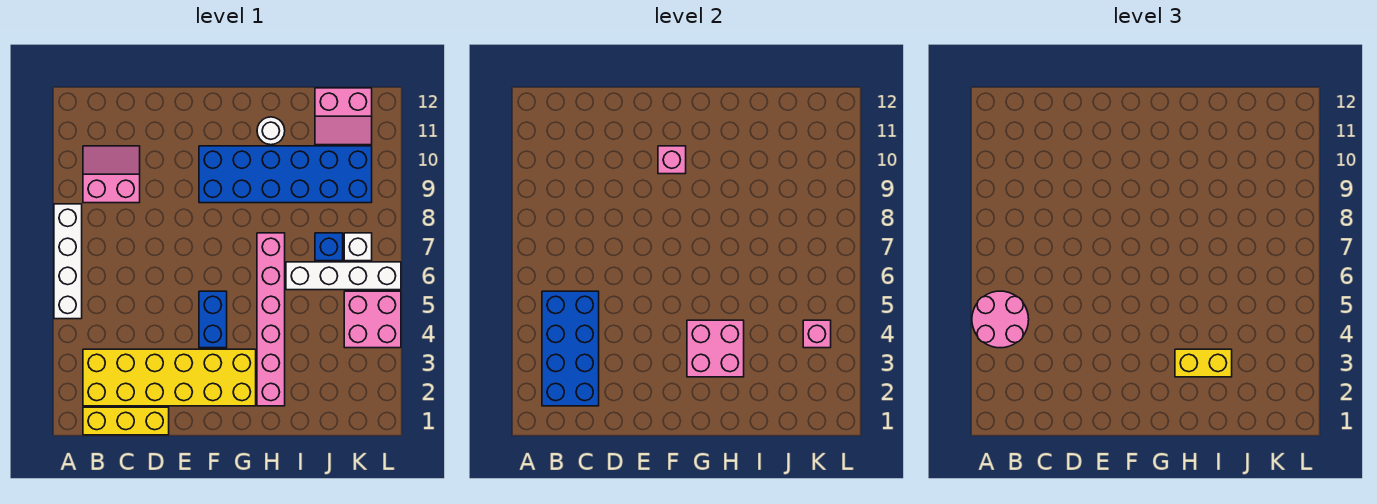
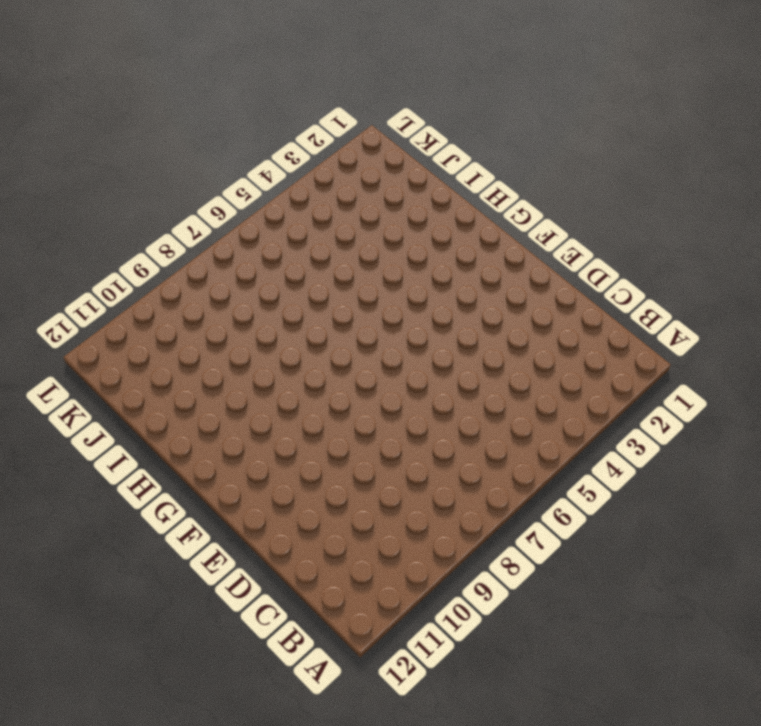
none -> white 1x4 brick [54,204,82,319]
none -> yellow 1x3 brick [83,407,169,435]
none -> yellow 2x6 brick [83,349,256,406]

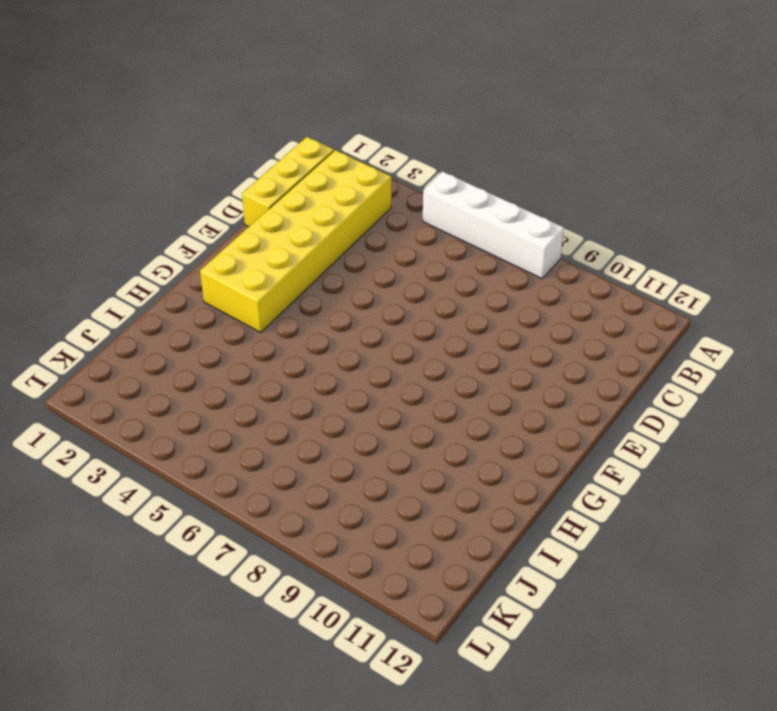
none -> pink 2x2 slope [83,146,140,203]
none -> blue 1x2 brick [199,291,227,348]
none -> blue 2x6 brick [199,146,372,203]

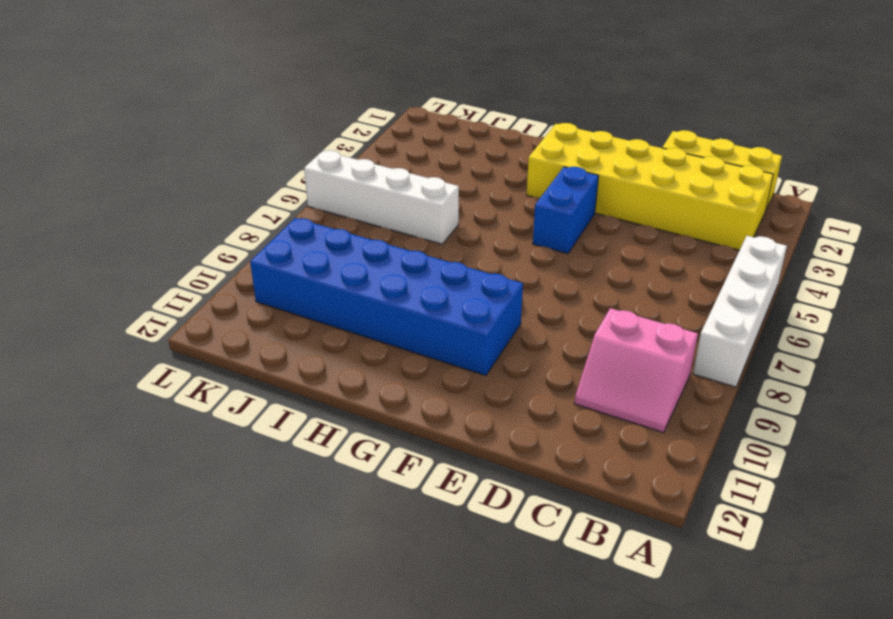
none -> pink 1x6 brick [257,233,285,406]
none -> white 1x1 round brick [257,117,285,145]
none -> blue 1x1 brick [315,233,343,261]

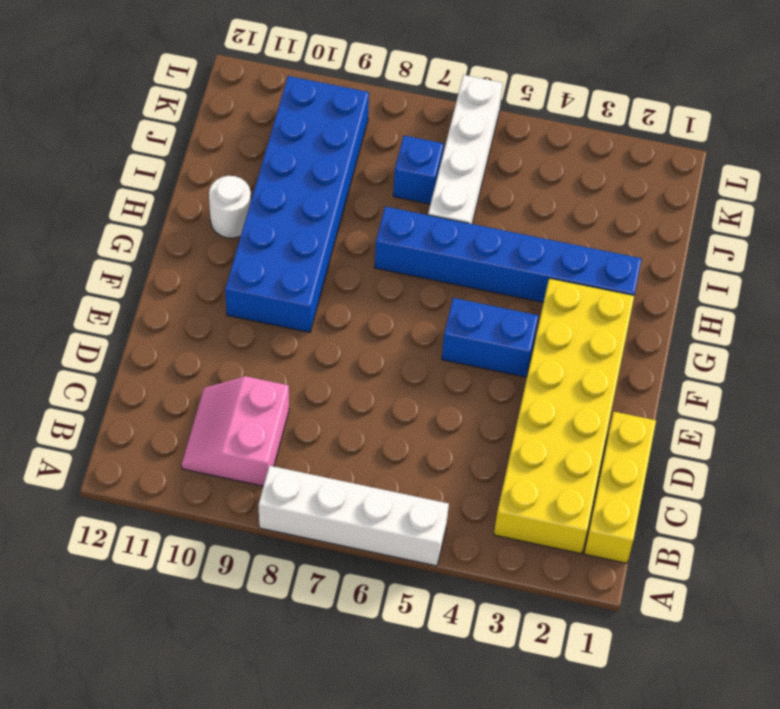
blue 1x6 brick [375,207,642,303] -> pink 1x6 brick [257,233,285,406]
none -> pink 2x2 slope [315,88,372,145]
none -> pink 2x2 brick [344,291,401,348]
none -> white 1x1 brick [344,233,372,261]

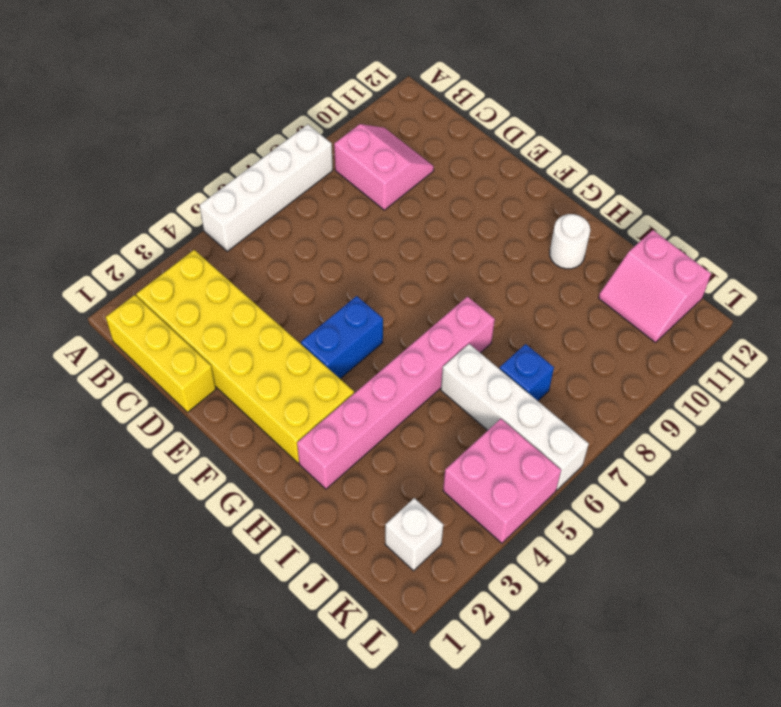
white 1x1 brick [385,498,443,571] -> white 1x1 brick moved to [344,233,372,261]
none -> blue 2x6 brick [199,146,372,203]
none -> blue 2x4 brick [542,291,599,406]
none -> pink 1x1 brick [658,146,686,174]

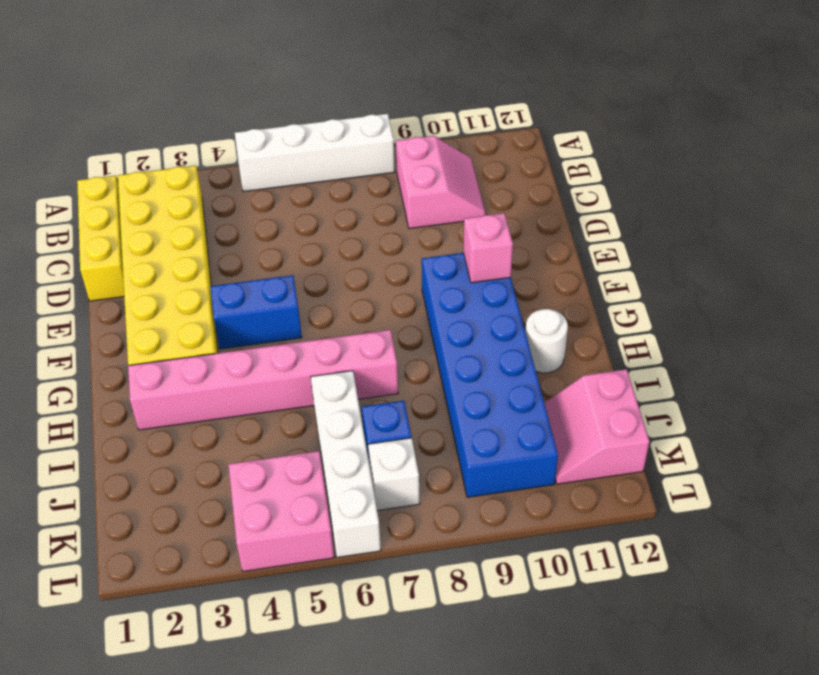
none -> blue 2x4 brick [542,291,599,406]
none -> pink 2x2 brick [687,320,744,377]
none -> pink 1x1 brick [803,320,831,348]

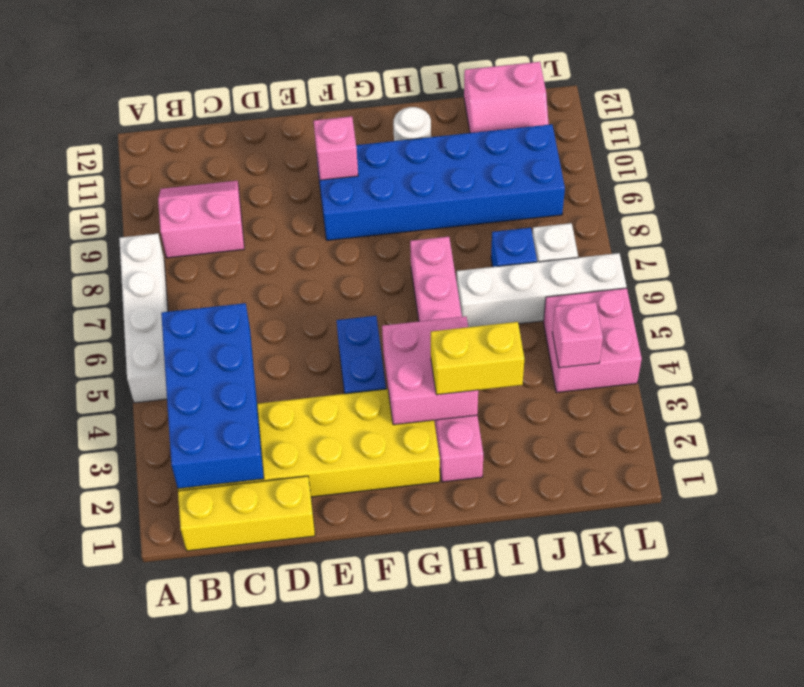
none -> pink 2x2 round brick [972,291,1029,348]

